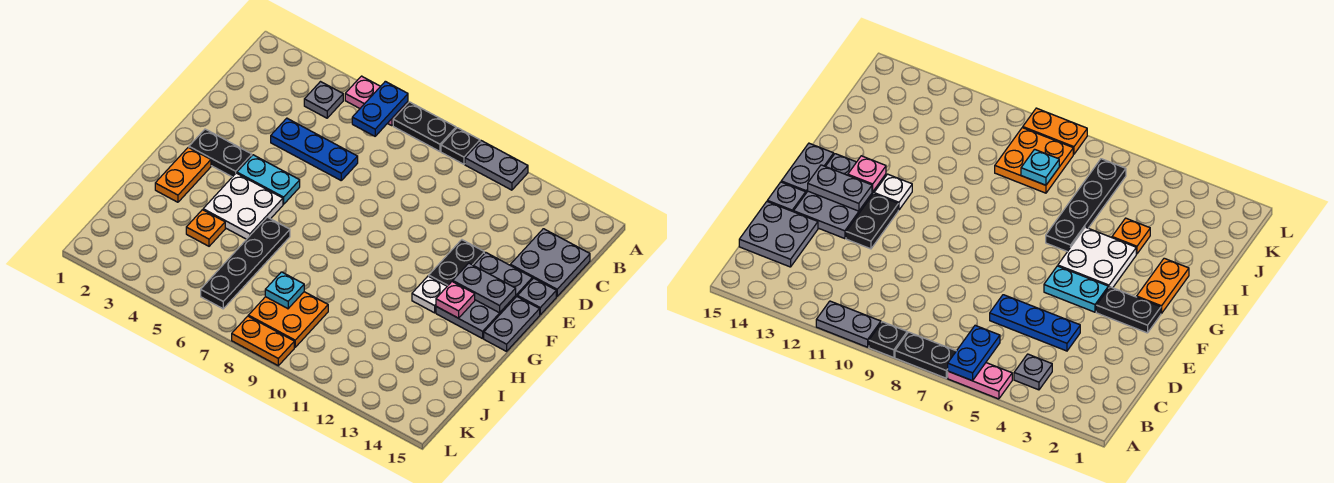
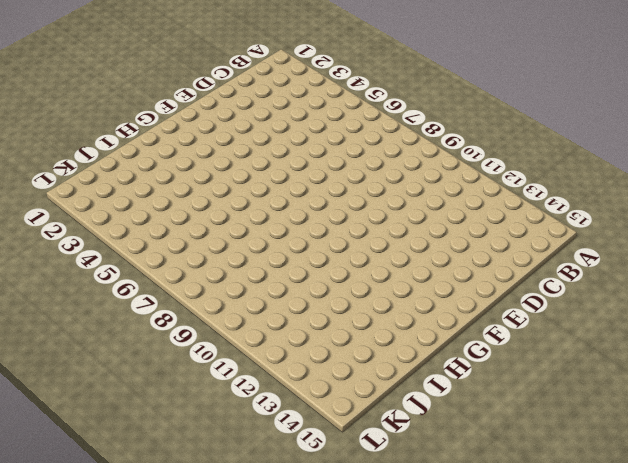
none -> pink 1x2 plate [345,76,408,126]
none -> black 1x2 plate [393,102,456,151]
none -> black 1x1 plate [441,128,480,164]

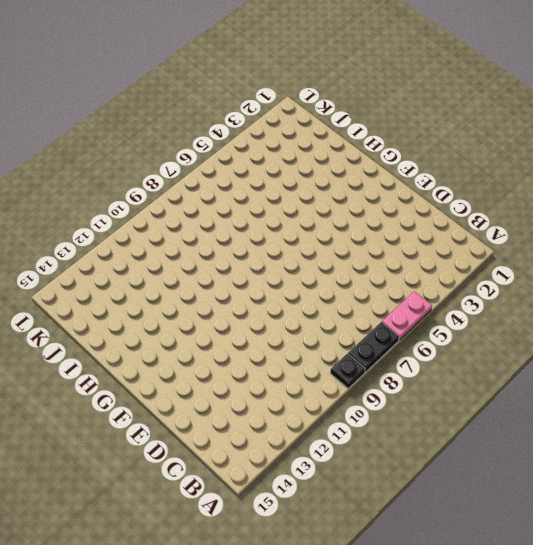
none -> grey 1x2 plate [465,141,528,190]
none -> grey 1x1 plate [304,82,343,118]
none -> grey 2x2 plate [510,229,590,296]

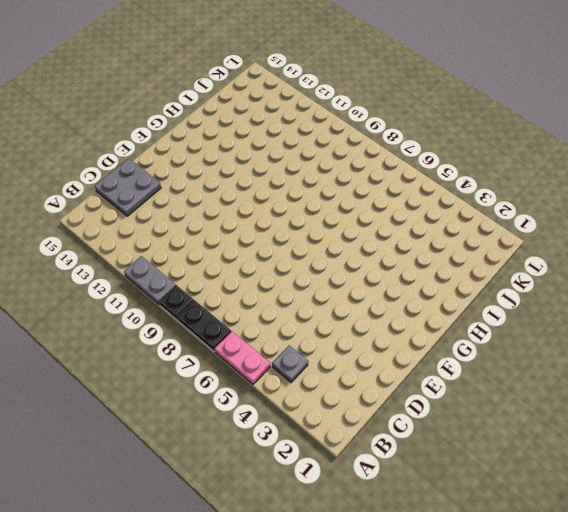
none -> blue 1x3 plate [271,118,358,180]
none -> black 1x2 plate [429,240,484,286]
none -> grey 2x3 plate [436,252,532,339]

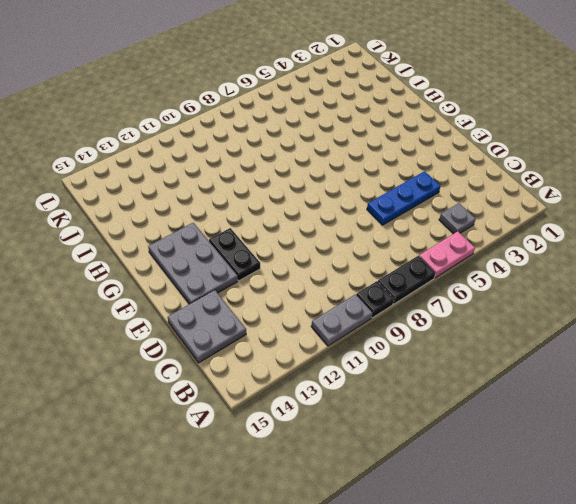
none -> grey 1x1 plate [518,278,556,315]
none -> black 1x2 plate [189,129,252,177]
none -> cyan 1x2 plate [237,155,300,204]

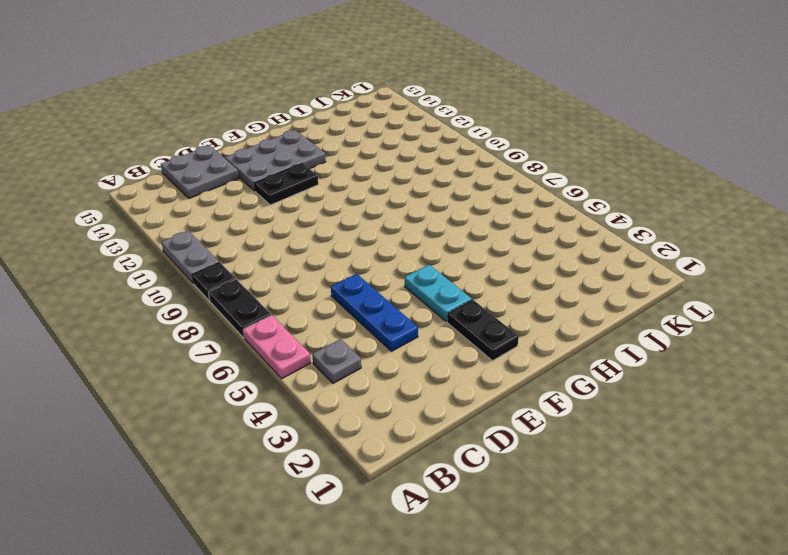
none -> grey 1x1 plate [518,278,556,315]
none -> grey 1x2 plate [484,297,540,351]
none -> orange 1x2 plate [155,147,211,202]

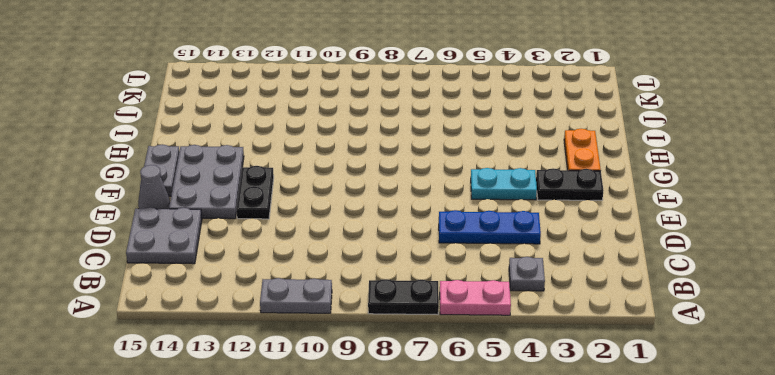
grey 1x1 cone [138,165,170,209] -> grey 1x1 plate [518,278,556,315]
none -> black 1x1 plate [441,128,480,164]
none -> white 2x2 plate [203,173,283,239]
none -> white 1x1 plate [412,276,447,313]

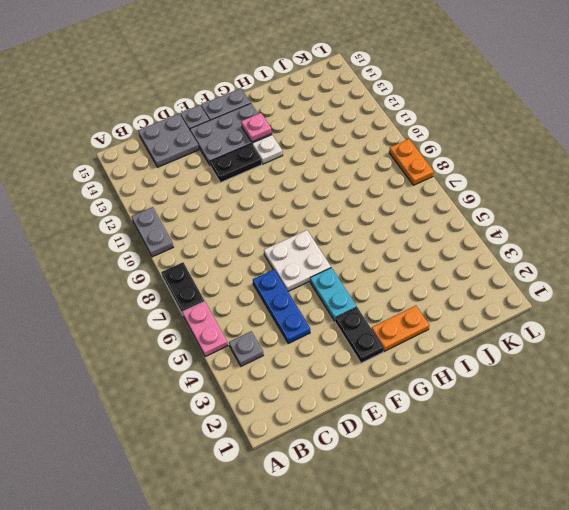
white 2x2 plate [264,230,331,291] -> white 2x2 plate moved to [203,173,283,239]
none -> black 1x1 plate [441,128,480,164]
none -> black 1x4 plate [201,217,290,309]
none -> orange 1x1 plate [186,210,225,246]

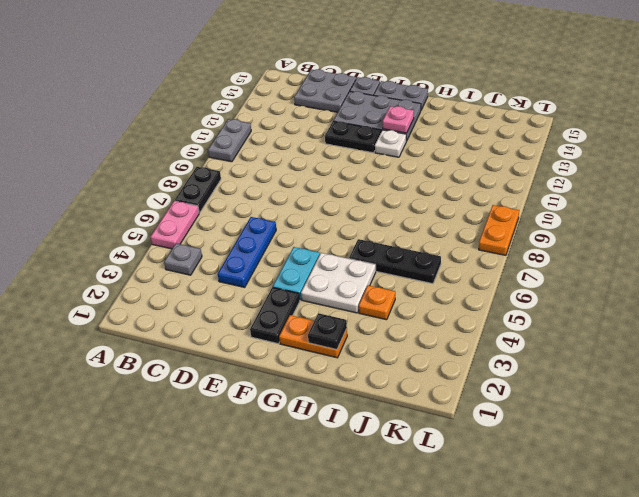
black 1x1 plate [308,313,347,350] -> black 1x1 plate moved to [441,128,480,164]
black 1x3 plate [349,239,441,284] -> black 1x4 plate [201,217,290,309]
none -> orange 2x2 plate [248,292,328,347]
none -> blue 1x2 plate [352,81,408,136]
none -> grey 1x2 plate [453,263,516,313]

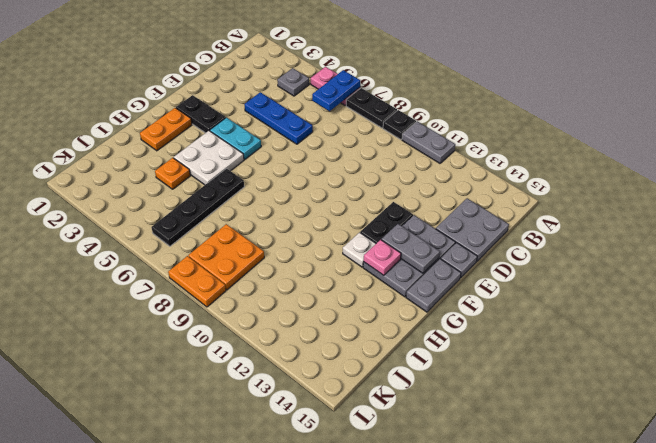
none -> cyan 1x1 plate [265,272,304,309]

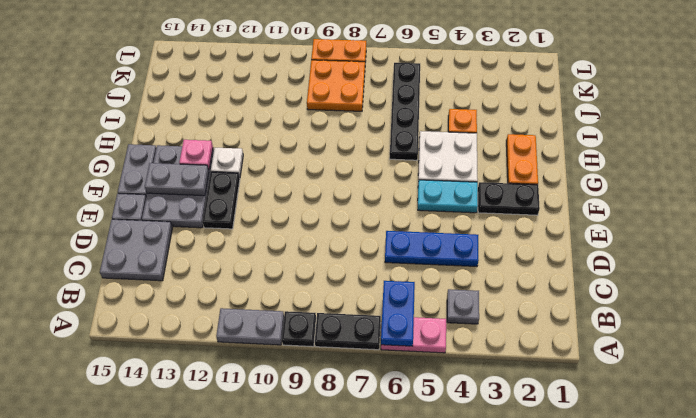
none -> cyan 1x1 plate [265,272,304,309]

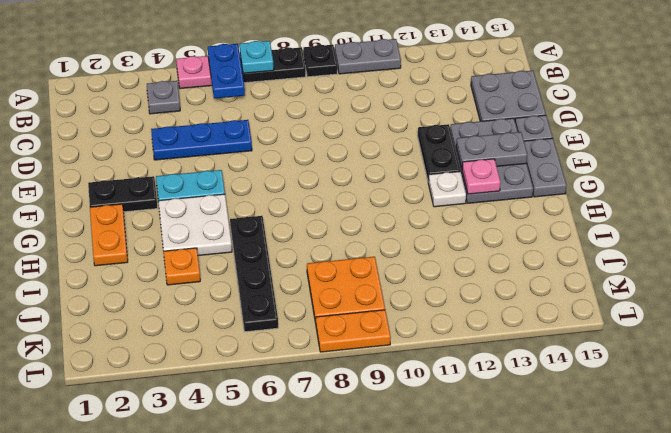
cyan 1x1 plate [240,41,274,73] -> cyan 1x1 plate moved to [265,272,304,309]

